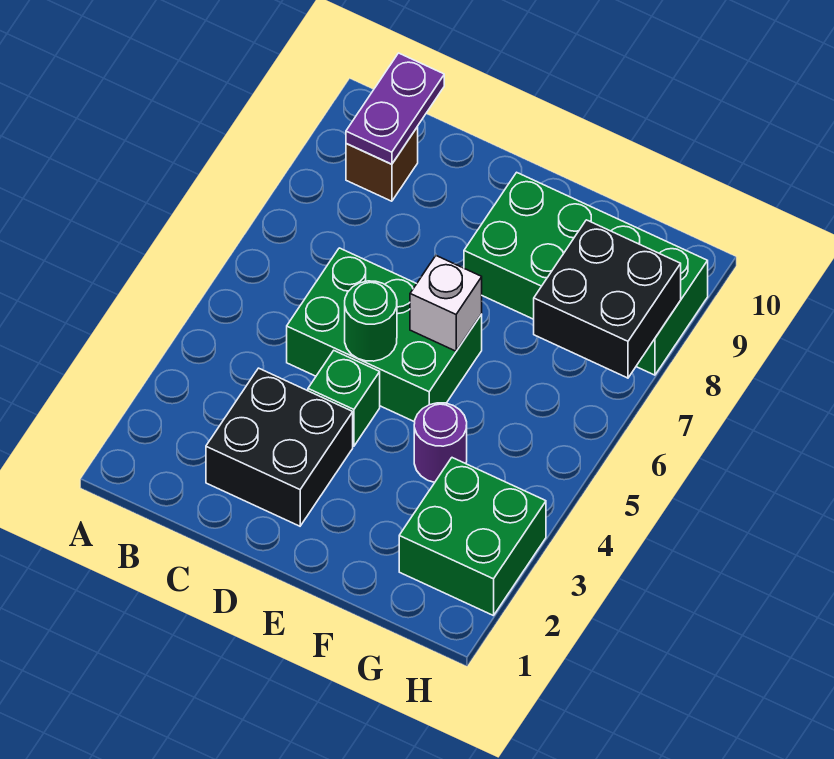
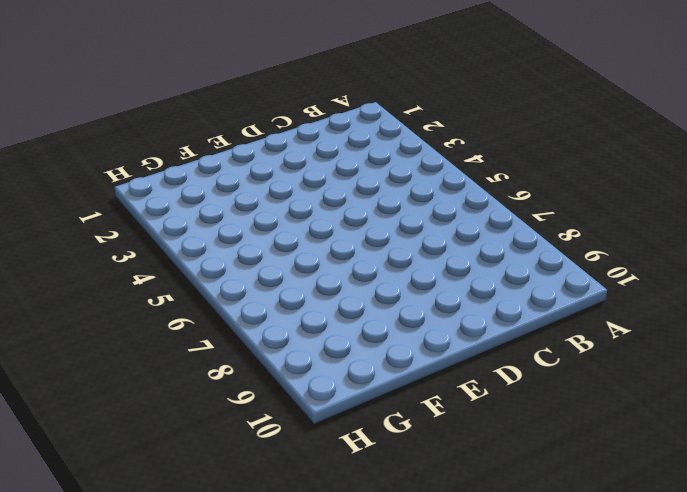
none -> brown 1x1 brick [346,127,418,201]
none -> black 2x2 brick [206,368,353,526]

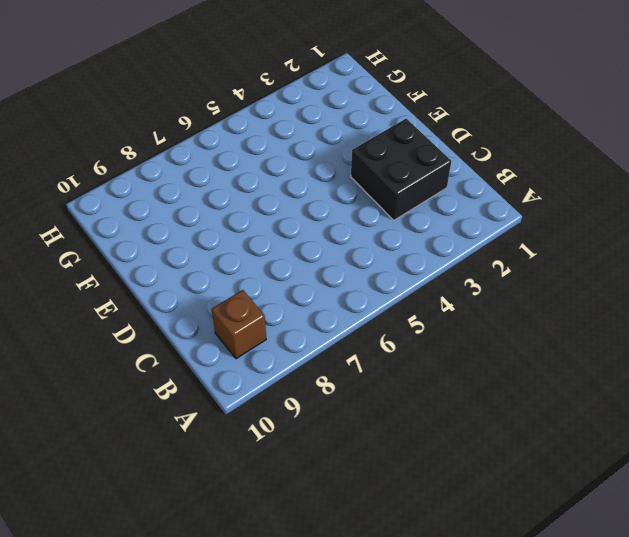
none -> green 2x3 brick [287,248,482,422]
none -> green 1x1 brick [308,351,380,446]

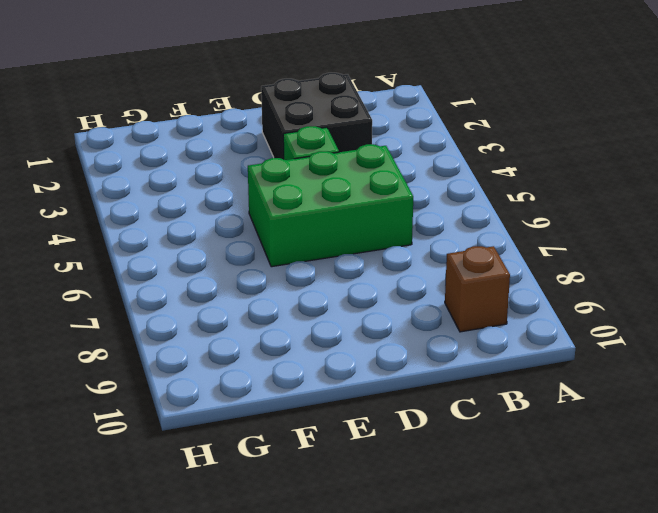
none -> green 2x4 brick [464,172,708,375]
none -> purple 1x1 round brick [414,403,467,482]

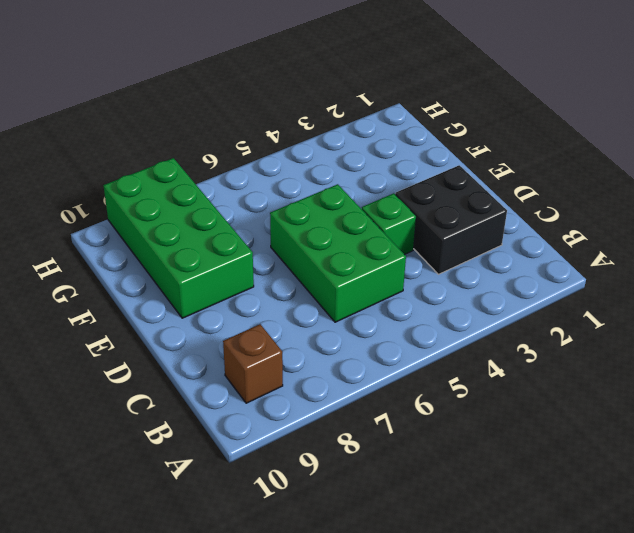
none -> purple 1x1 round brick [414,403,467,482]
none -> green 2x2 brick [399,458,546,616]

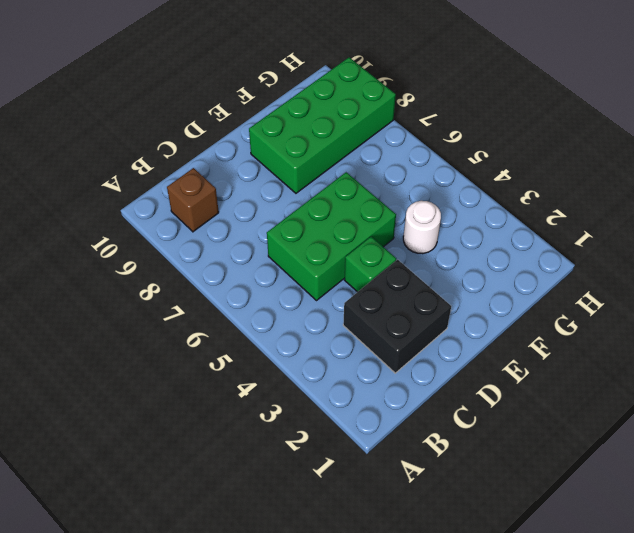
white 1x1 round brick [403,201,441,254] -> purple 1x1 round brick [414,403,467,482]
none -> green 2x2 brick [399,458,546,616]
none -> purple 1x2 plate [346,53,444,164]

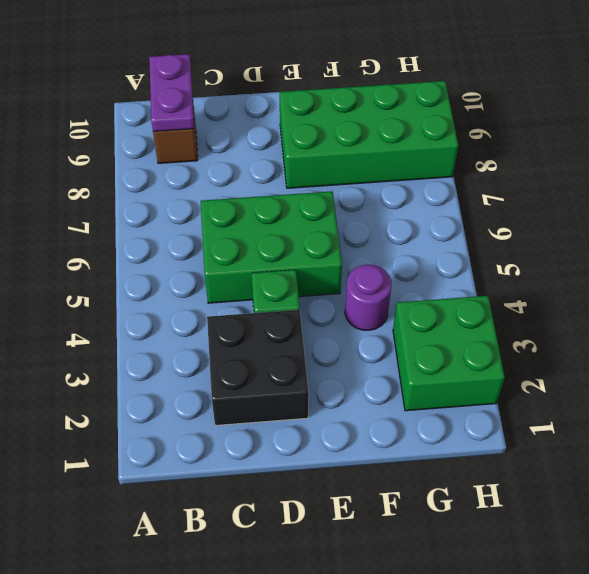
none -> green 1x1 round brick [345,281,397,361]
none -> white 1x1 brick [410,256,482,351]

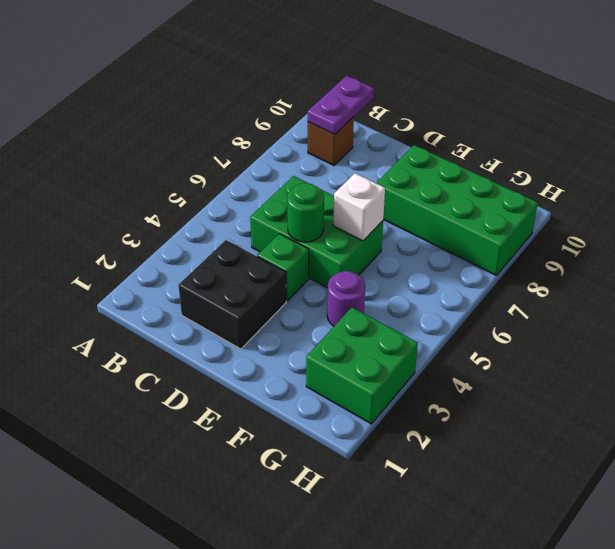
none -> black 2x2 brick [534,220,681,378]

